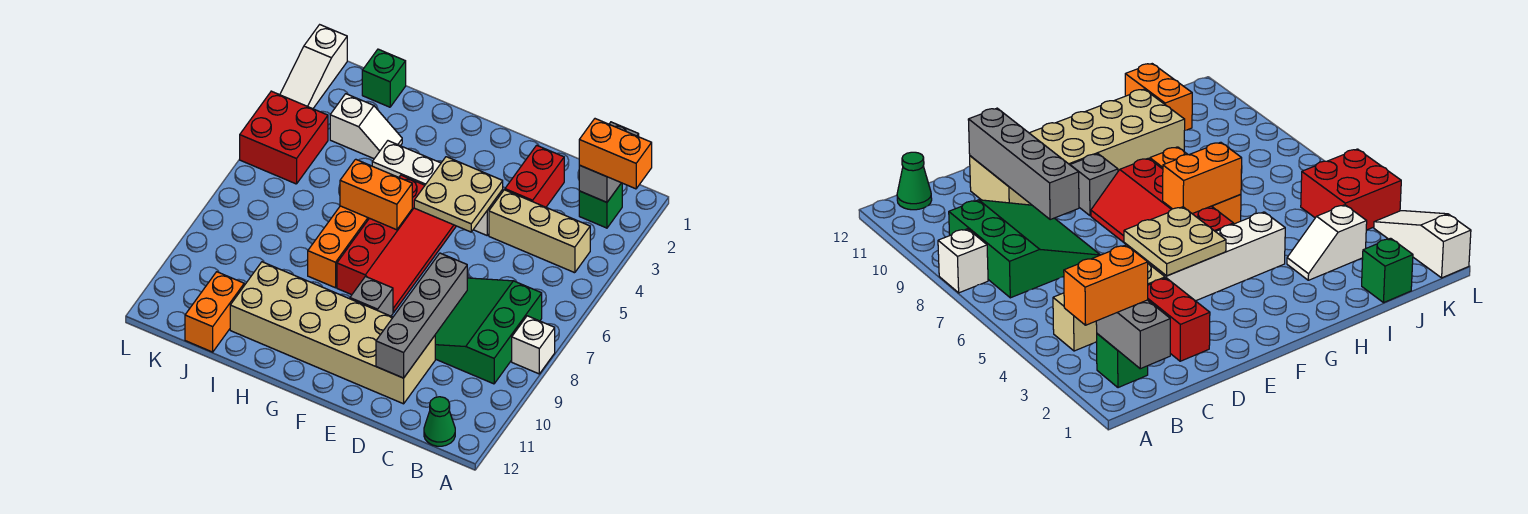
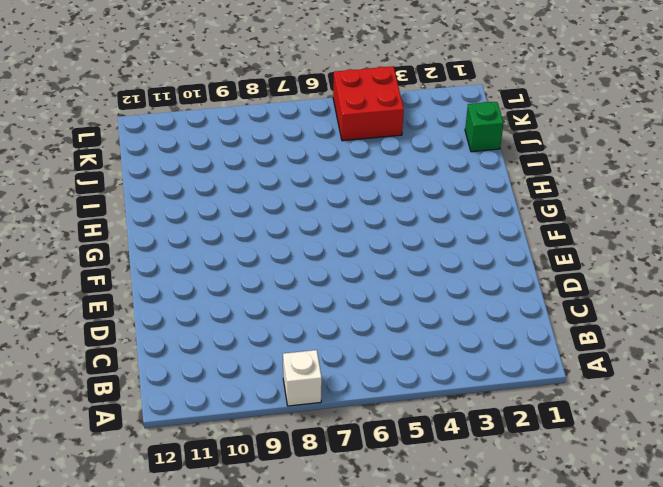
none -> green 1x1 brick [579,183,622,228]
none -> tan 1x3 brick [489,190,590,273]
none -> green 3x3 slope [435,278,542,384]

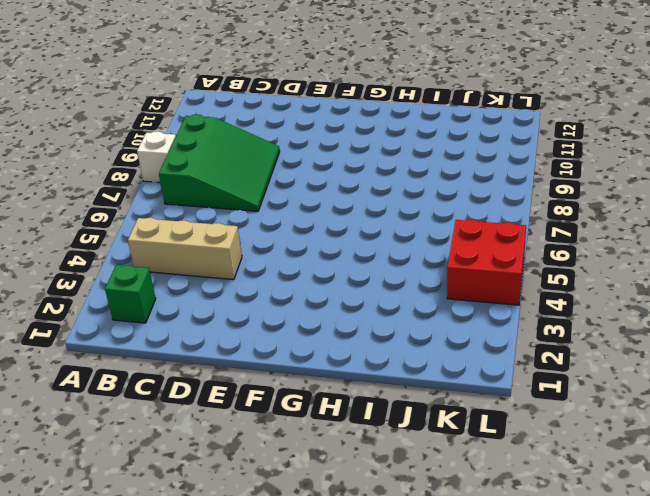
none -> green 1x1 cone [424,397,455,446]
none -> red 1x2 brick [505,145,564,207]
none -> tan 2x6 brick [230,262,435,404]

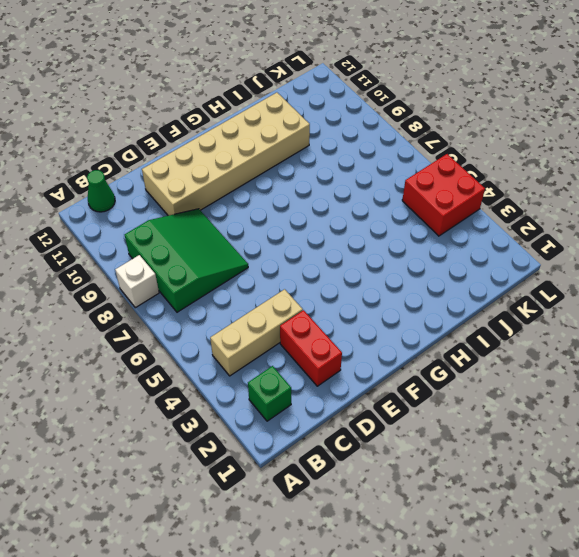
none -> white 1x4 brick [372,141,503,235]
none -> red 2x4 slope [337,175,456,312]
none -> grey 1x1 brick [350,277,393,316]

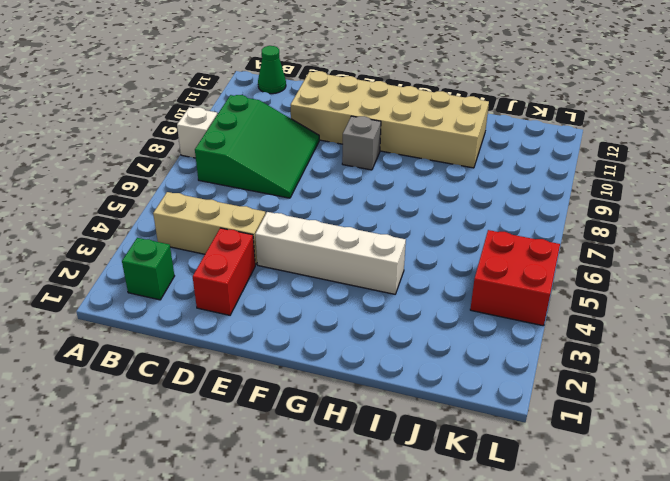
none -> red 2x4 slope [337,175,456,312]
none -> orange 1x3 brick [308,206,369,288]
none -> white 1x2 slope [330,94,402,159]

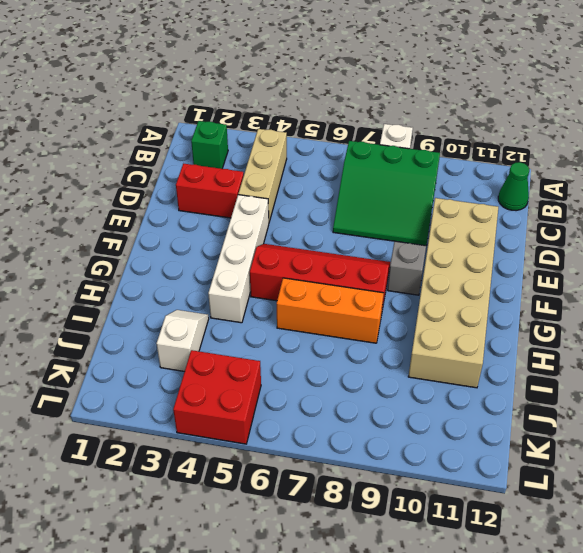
none -> green 1x1 brick [362,49,406,107]
none -> orange 1x2 brick [185,272,244,352]
none -> white 1x3 slope [280,25,347,109]

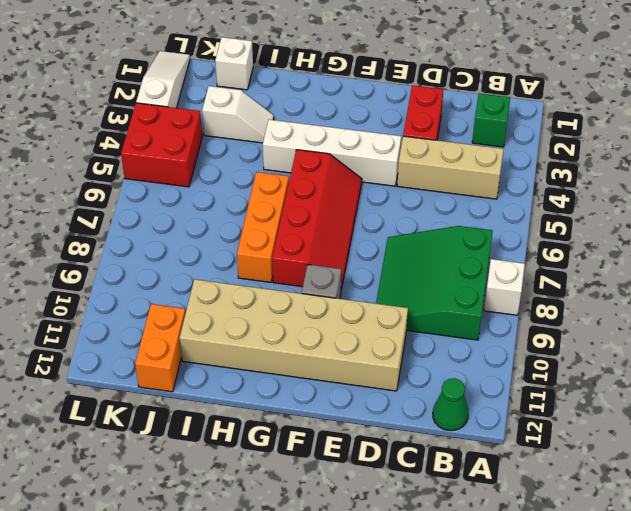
white 1x1 brick [215,37,253,90] -> green 1x1 brick [362,49,406,107]
white 1x3 slope [136,51,190,108] -> white 1x3 slope turned to [280,25,347,109]
none -> grey 1x2 brick [579,122,639,202]
none -> grey 1x4 brick [376,253,467,378]
none -> tan 2x2 plate [414,157,503,232]

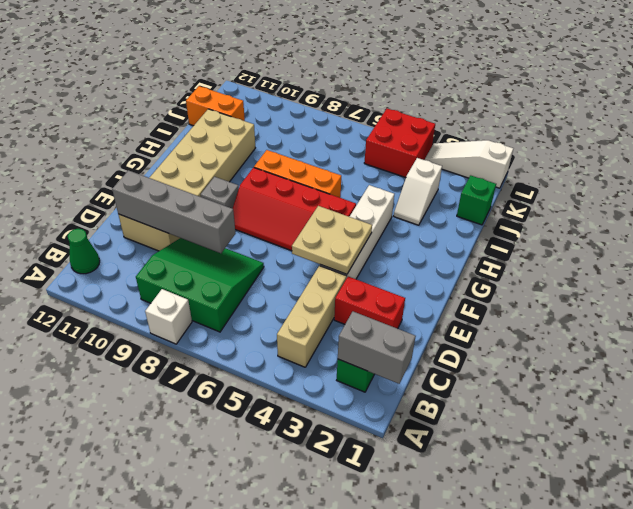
none -> orange 1x2 brick [340,159,412,230]
none -> orange 1x2 brick [579,119,652,189]

